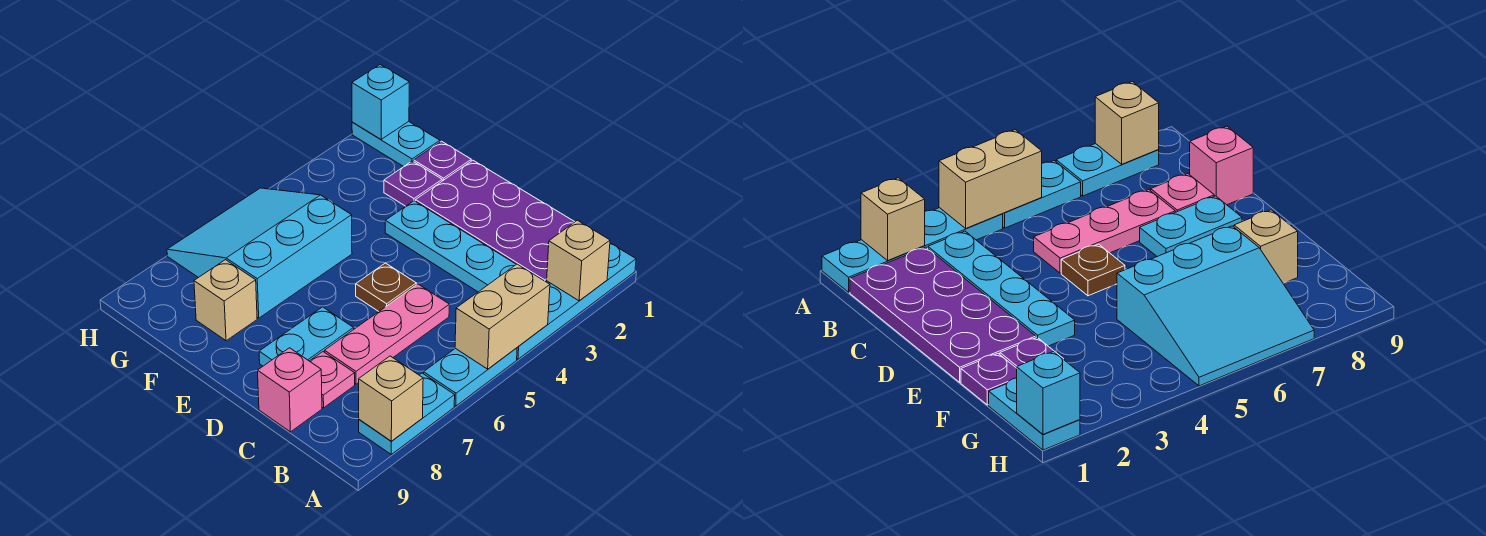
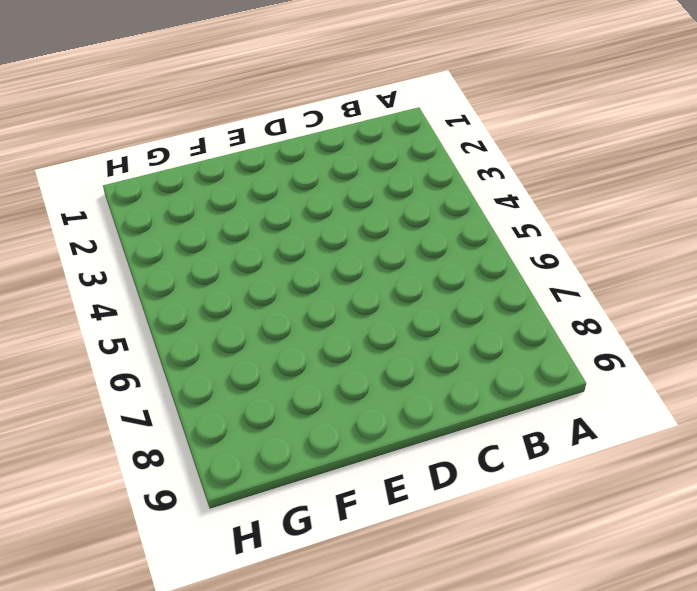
none -> cyan 1x4 plate [517,243,636,359]
none -> cyan 1x2 plate [424,348,517,406]
none -> cyan 1x2 plate [359,373,455,454]

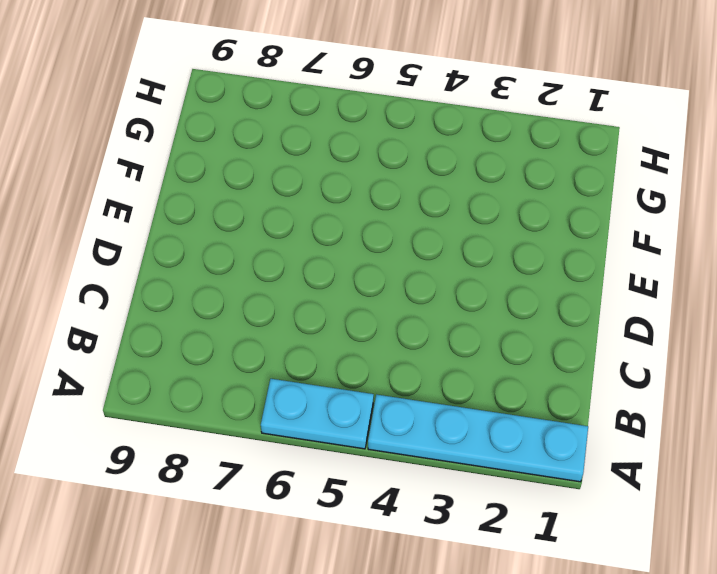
none -> cyan 1x2 plate [359,373,455,454]
none -> purple 2x4 plate [415,160,574,282]
none -> cyan 1x4 plate [385,201,516,292]

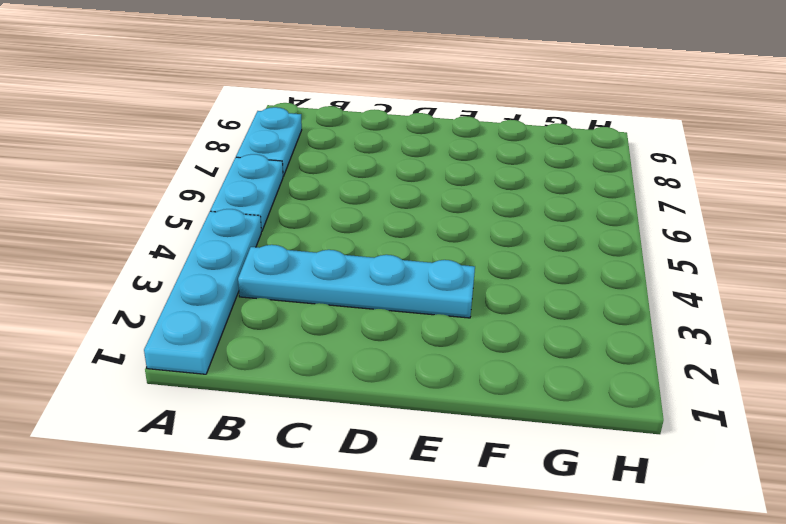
none -> purple 2x4 plate [415,160,574,282]
none -> pink 1x3 plate [325,284,449,384]
none -> pink 1x1 plate [310,352,355,408]

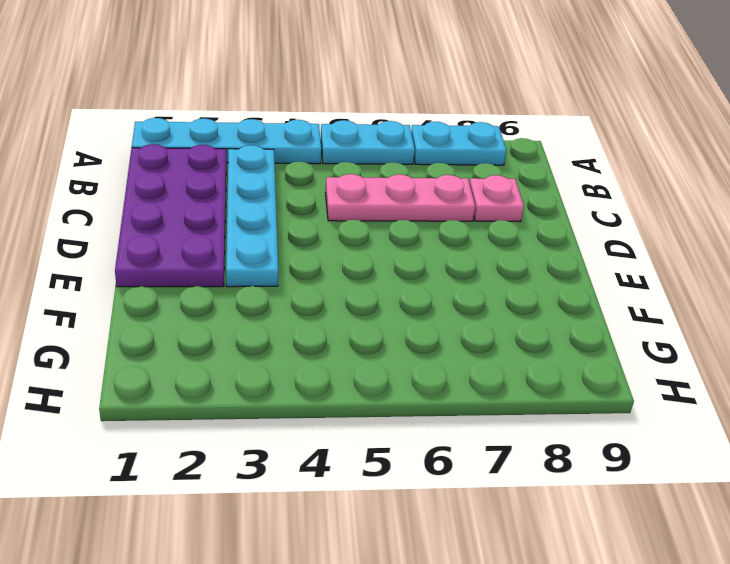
none -> pink 1x1 brick [258,348,322,432]
none -> brown 1x1 plate [356,263,416,311]
none -> cyan 1x2 plate [259,307,354,366]

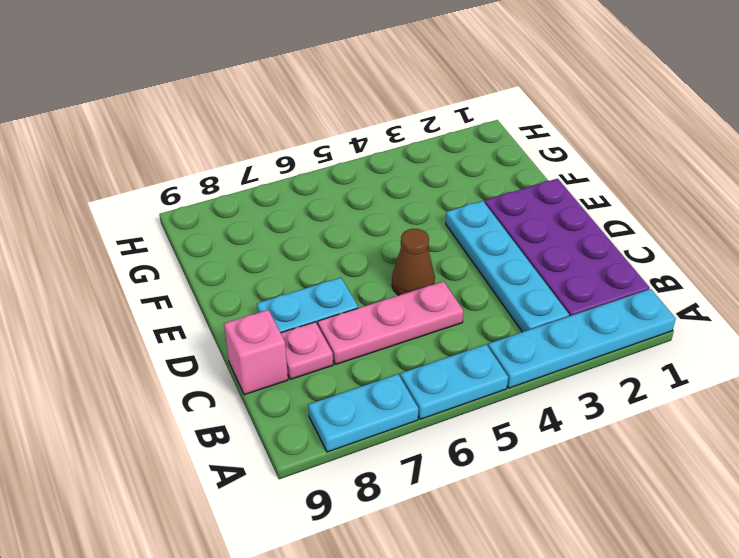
brown 1x1 cone [392,229,435,295] -> brown 1x1 plate [356,263,416,311]
none -> purple 1x1 plate [414,141,471,181]
none -> purple 1x1 plate [384,161,442,206]
none -> cyan 3x3 slope [167,188,352,318]

